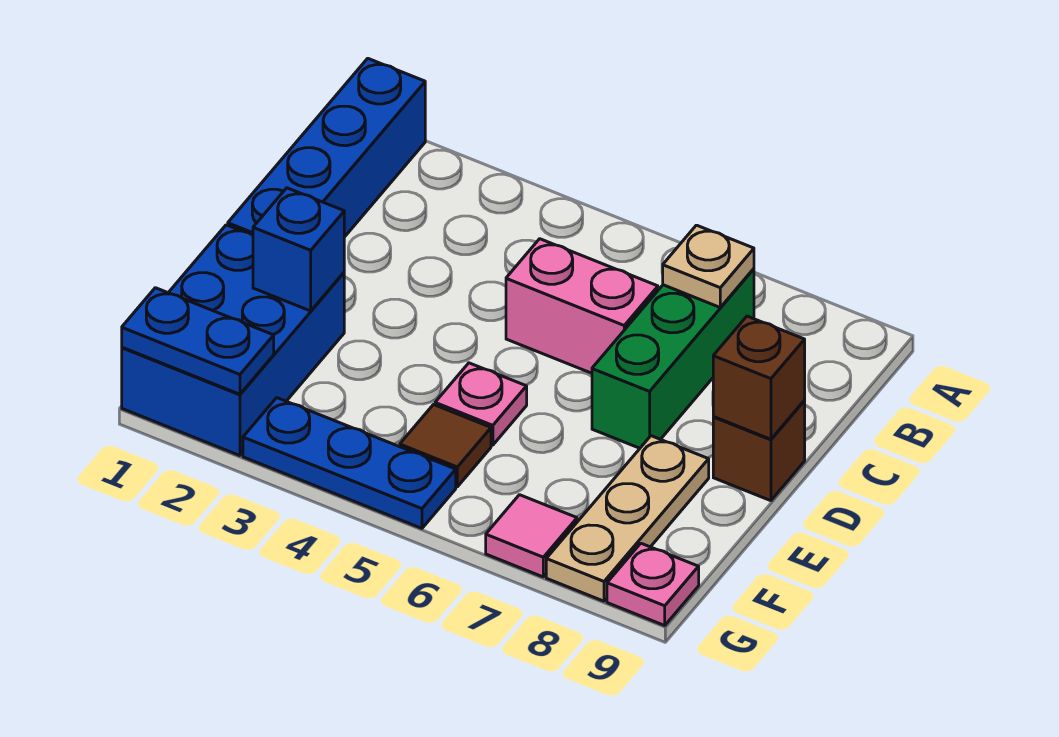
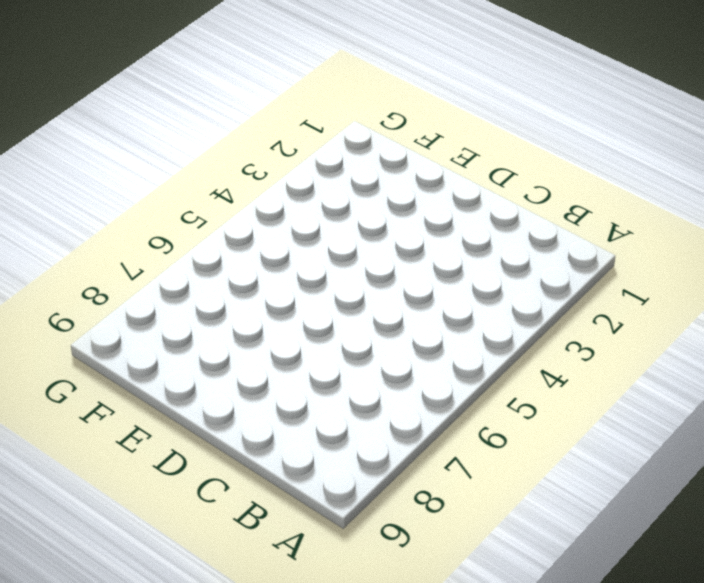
none -> blue 1x4 brick [228,58,425,237]
none -> green 1x3 brick [592,269,754,448]
none -> pink 1x2 brick [506,239,658,373]

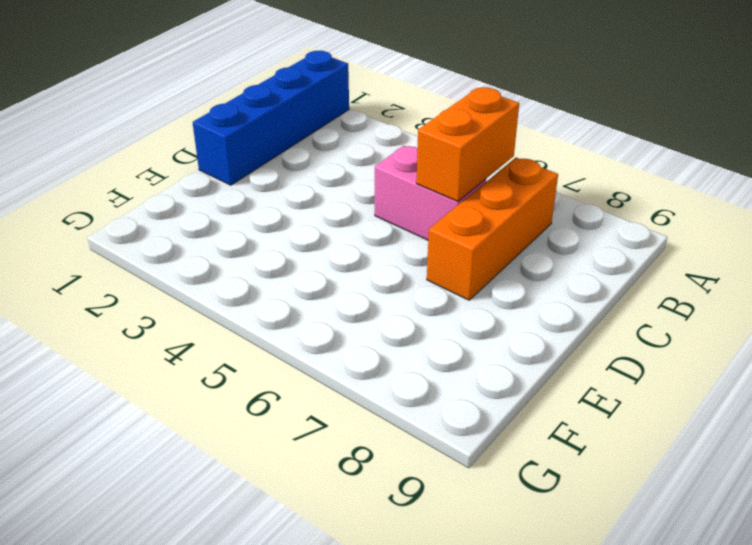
orange 1x2 brick [416,87,519,201] -> none
orange 1x3 brick [427,158,558,300] -> green 1x3 brick [592,269,754,448]
none -> brown 1x1 brick [713,401,805,501]
none -> blue 2x3 brick [122,225,344,456]
none -> pink 1x1 plate [435,363,527,445]

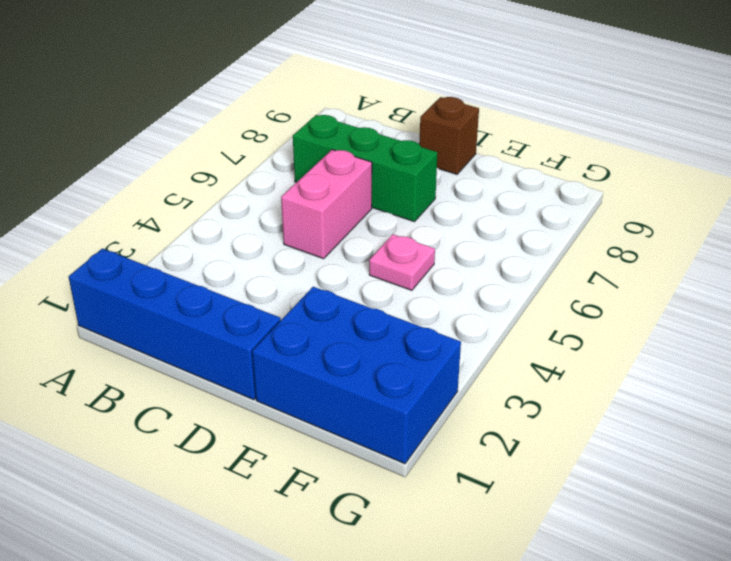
none -> tan 1x3 plate [546,436,709,601]
none -> brown 1x1 tile [400,405,491,487]
none -> blue 1x3 plate [243,398,456,528]

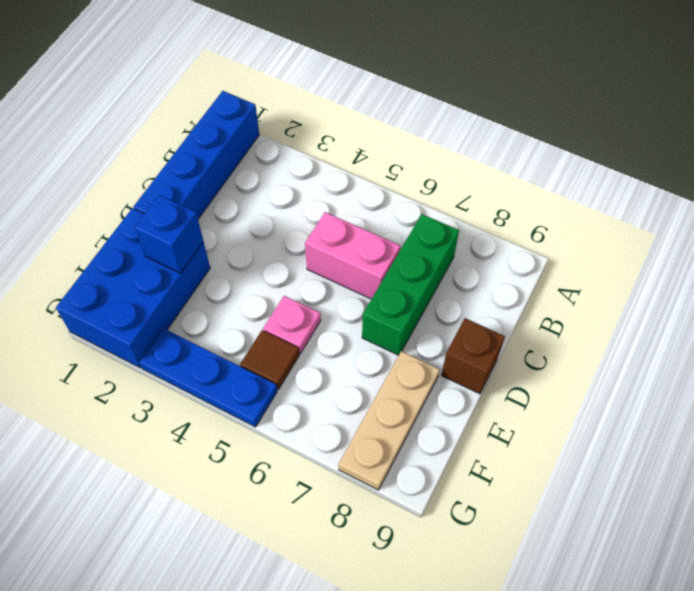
none -> pink 1x1 tile [486,495,577,577]
none -> pink 1x1 plate [607,543,699,625]
none -> tan 1x1 plate [663,225,754,307]

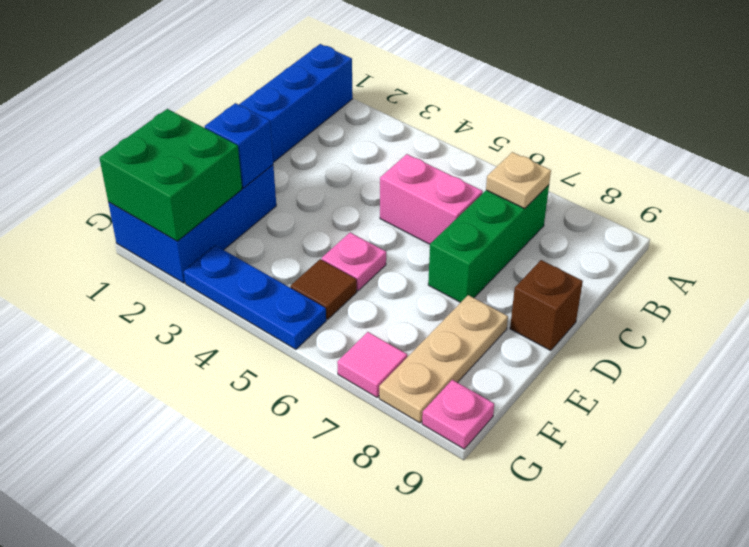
green 2x2 brick [99,109,242,241] -> blue 1x2 plate [122,288,274,394]
none -> brown 1x1 brick [713,316,805,439]

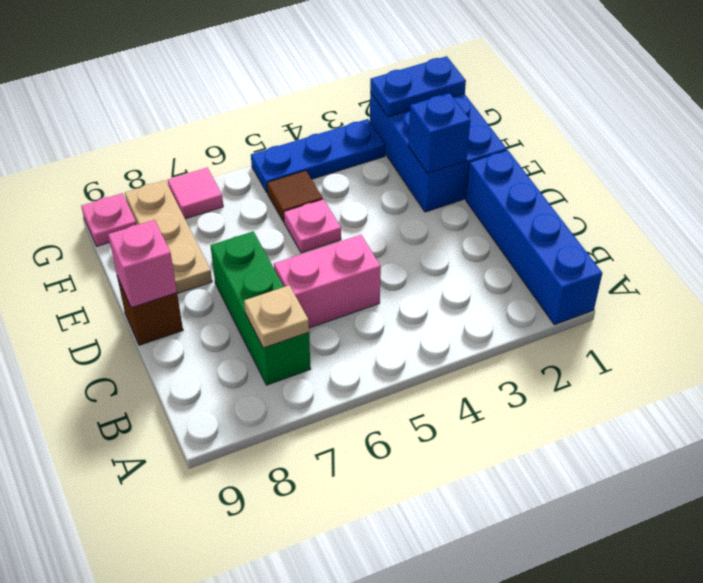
pink 1x1 brick [108,220,177,308] -> brown 1x1 brick [713,316,805,439]

